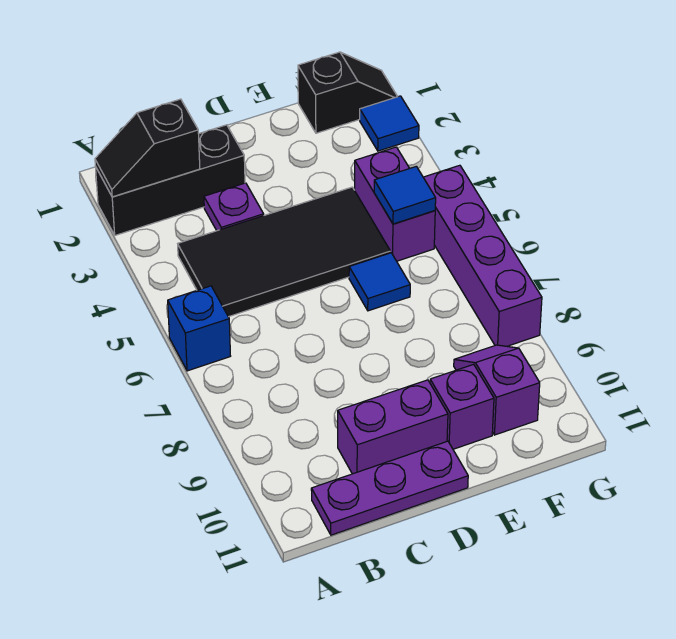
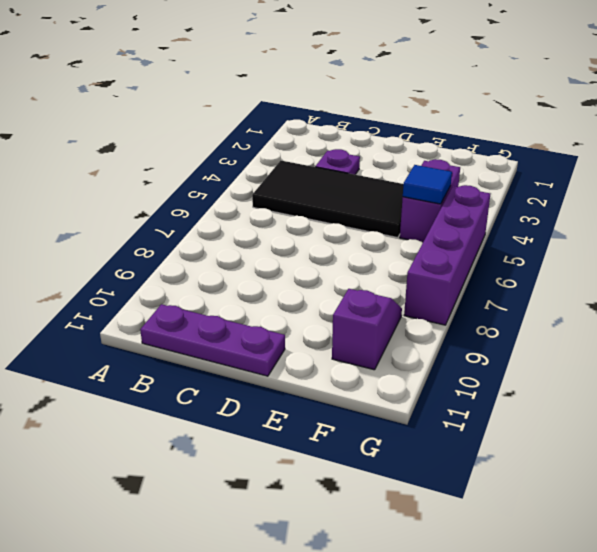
none -> black 1x3 brick [96,125,245,235]
none -> blue 1x1 brick [168,286,230,371]
none -> purple 1x2 brick [338,380,448,474]

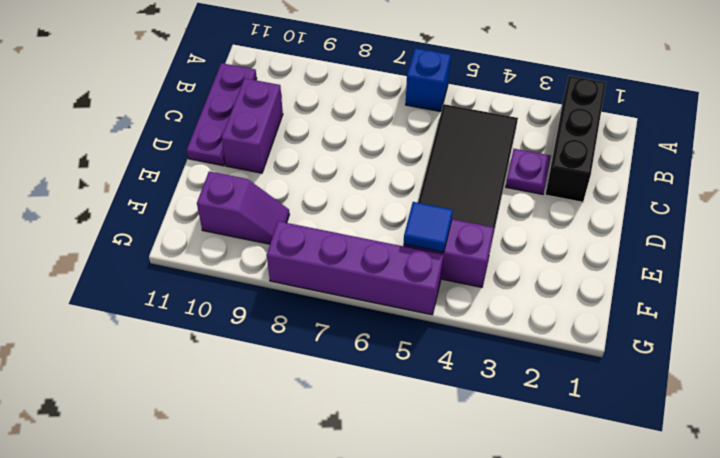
none -> blue 1x1 tile [349,253,410,311]
none -> purple 1x1 brick [430,364,494,449]
none -> black 1x2 slope [298,52,398,133]

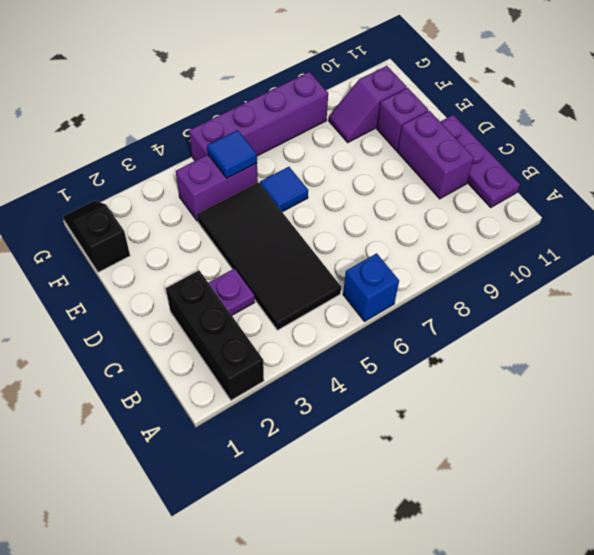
none -> blue 1x1 tile [360,96,419,151]
none -> black 1x2 slope [95,99,200,197]

